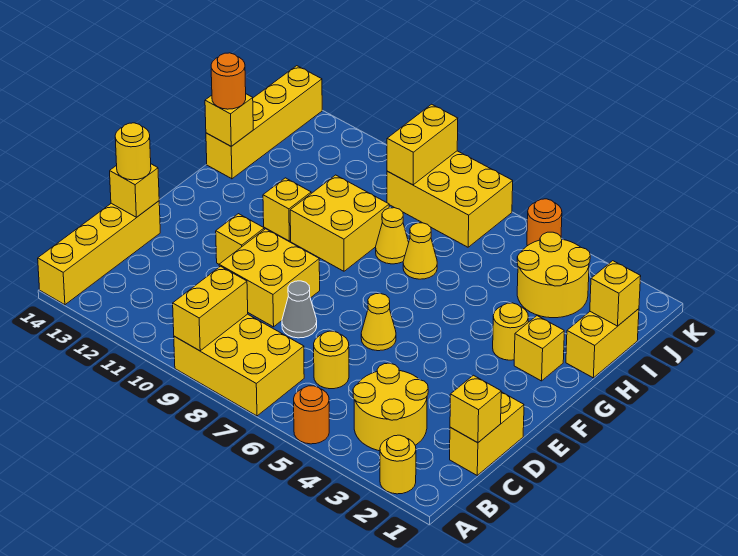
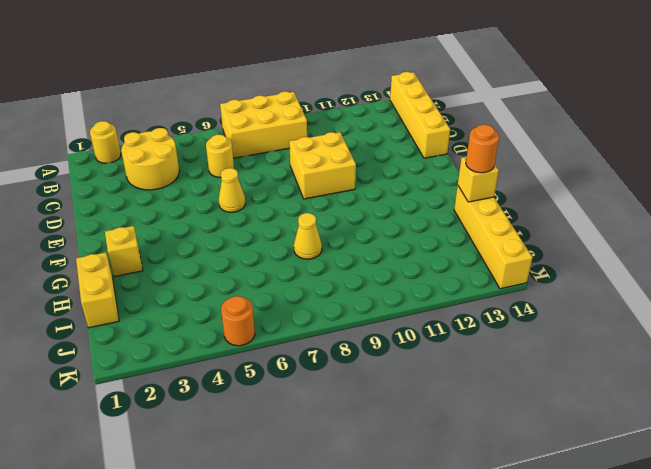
none -> orange 1x1 round brick [294,386,329,444]
none -> yellow 1x2 brick [450,392,524,475]
none -> grey 1x1 cone [282,281,317,338]
none -> yellow 1x1 brick [216,214,264,264]

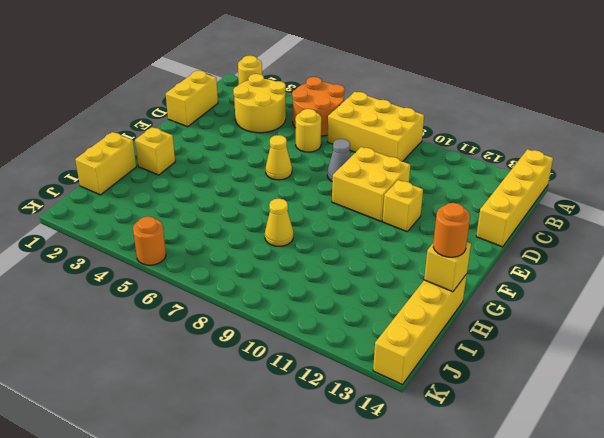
orange 2x2 round brick [292,77,345,136] -> orange 1x1 round brick [294,386,329,444]
none -> yellow 1x1 round brick [493,303,528,360]
none -> yellow 2x2 brick [290,175,389,271]
none -> yellow 1x1 brick [263,178,311,241]
none -> yellow 1x1 cone [403,223,437,279]

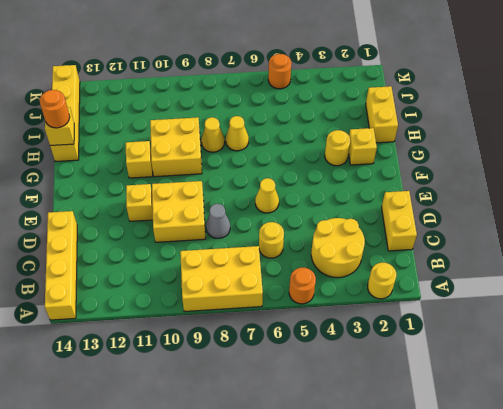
none -> yellow 2x2 round brick [517,232,590,318]
none -> yellow 2x3 brick [387,151,513,247]
none -> yellow 1x2 brick [173,266,248,351]
none -> yellow 1x1 brick [450,375,501,443]

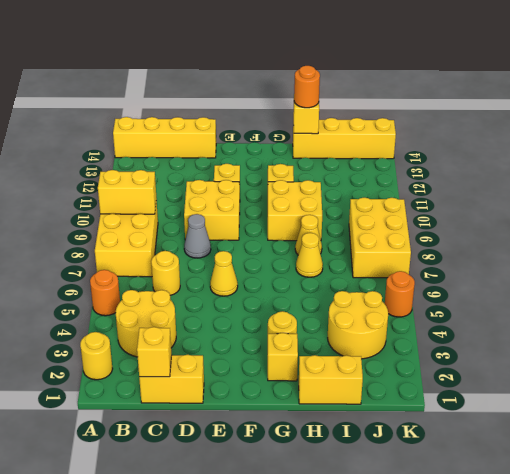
none -> yellow 1x1 brick [110,164,159,217]
none -> yellow 1x1 brick [590,261,641,326]
none -> yellow 1x2 brick [387,104,458,185]
none -> yellow 1x1 round brick [115,123,151,180]

